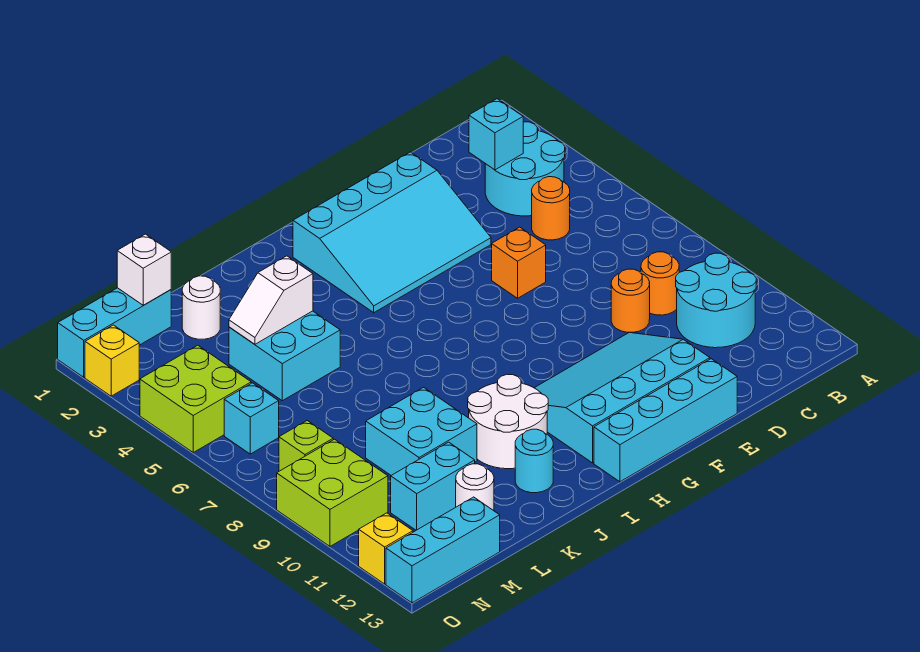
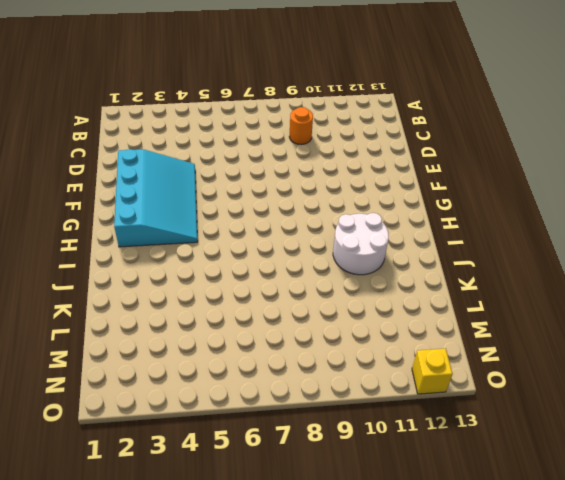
none -> cyan 2x2 round brick [485,122,565,216]
none -> cyan 2x2 round brick [676,253,756,348]
none -> orange 1x1 round brick [532,177,570,240]

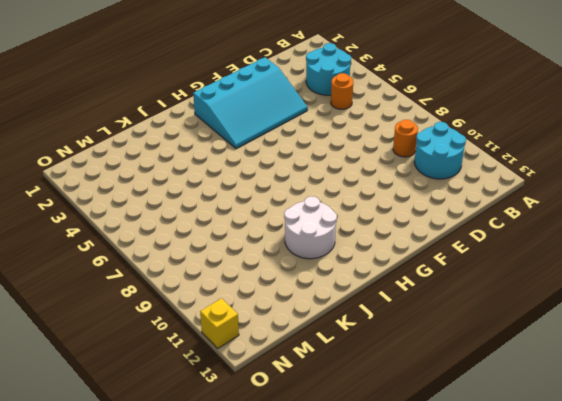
none -> orange 1x1 round brick [611,269,650,332]
none -> orange 1x1 brick [492,227,546,298]
none -> cyan 3x4 slope [535,332,710,463]

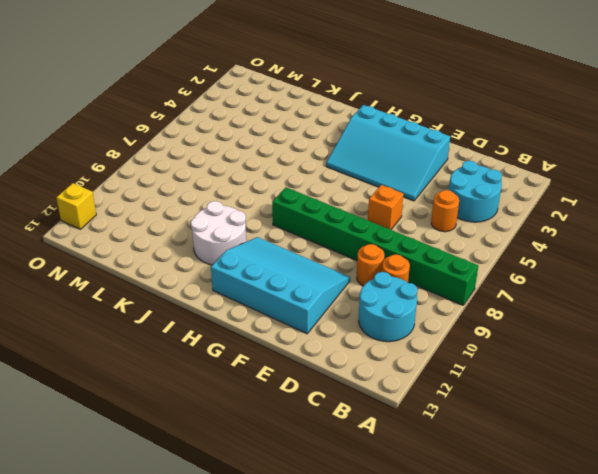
green 1x8 brick [272,187,478,305] -> none
none -> cyan 1x4 brick [594,359,737,482]
none -> cyan 1x1 round brick [515,429,553,493]
none -> cyan 2x2 brick [229,311,340,401]

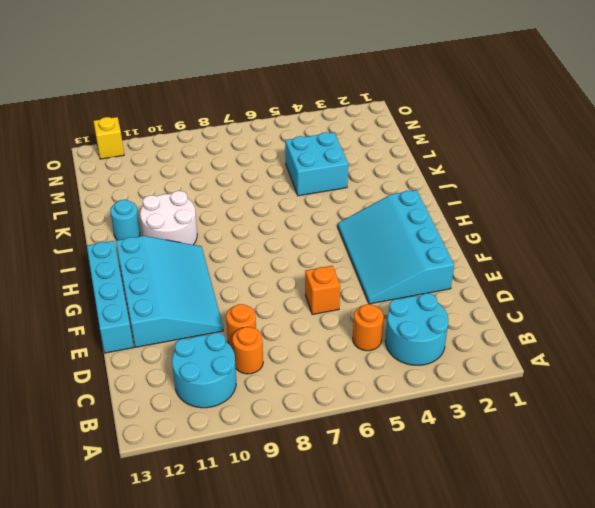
none -> cyan 2x2 brick [366,387,477,475]
none -> white 1x1 round brick [182,276,220,339]
none -> cyan 1x2 brick [391,442,475,530]

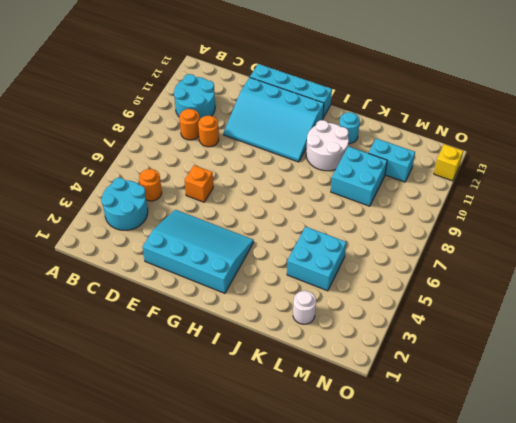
none -> white 1x1 round brick [456,464,494,511]
none -> cyan 1x3 brick [58,288,171,377]
none -> cyan 1x3 brick [386,497,500,603]

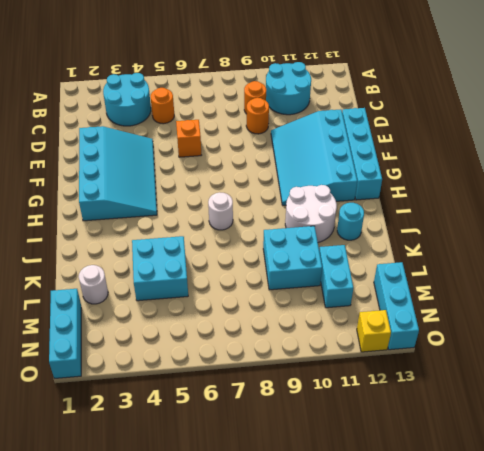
white 1x1 round brick [208,192,233,230] -> white 1x1 round brick moved to [456,464,494,511]
none -> lime 2x2 brick [140,345,251,452]
none -> cyan 1x1 brick [224,383,279,454]
none -> lime 1x1 brick [279,421,333,471]

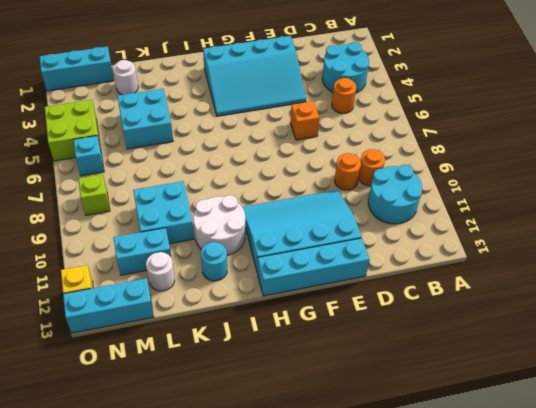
none -> lime 2x2 brick [277,439,388,546]
none -> yellow 1x1 brick [85,325,139,396]
none -> cyan 1x1 brick [469,99,523,170]

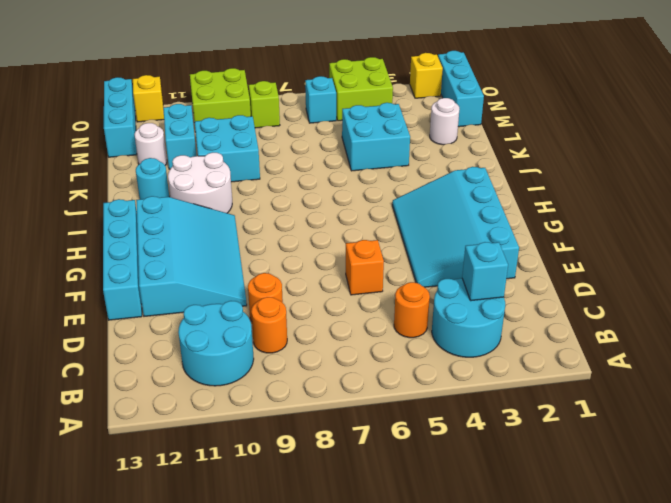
none -> white 1x2 slope [229,256,313,344]
none -> white 1x1 brick [117,234,171,305]

